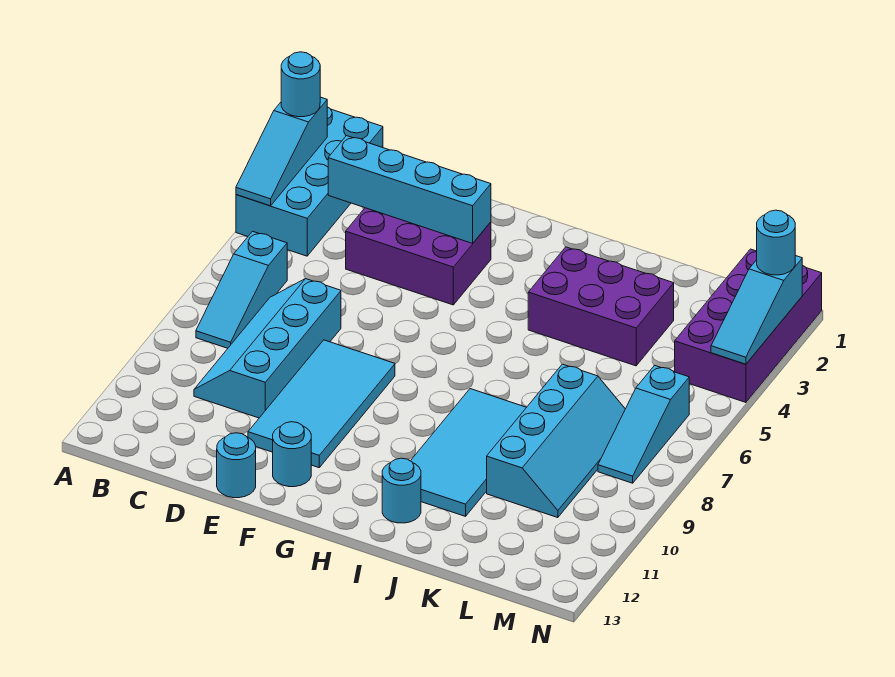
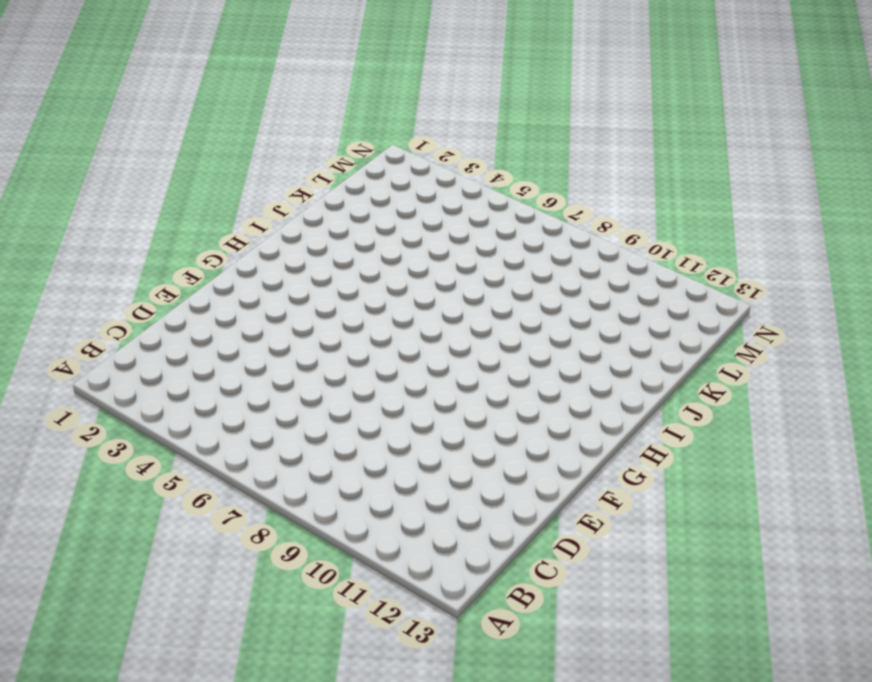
none -> cyan 2x4 brick [236,107,383,256]
none -> cyan 1x3 slope [196,231,287,348]
none -> cyan 2x4 slope [194,279,341,418]

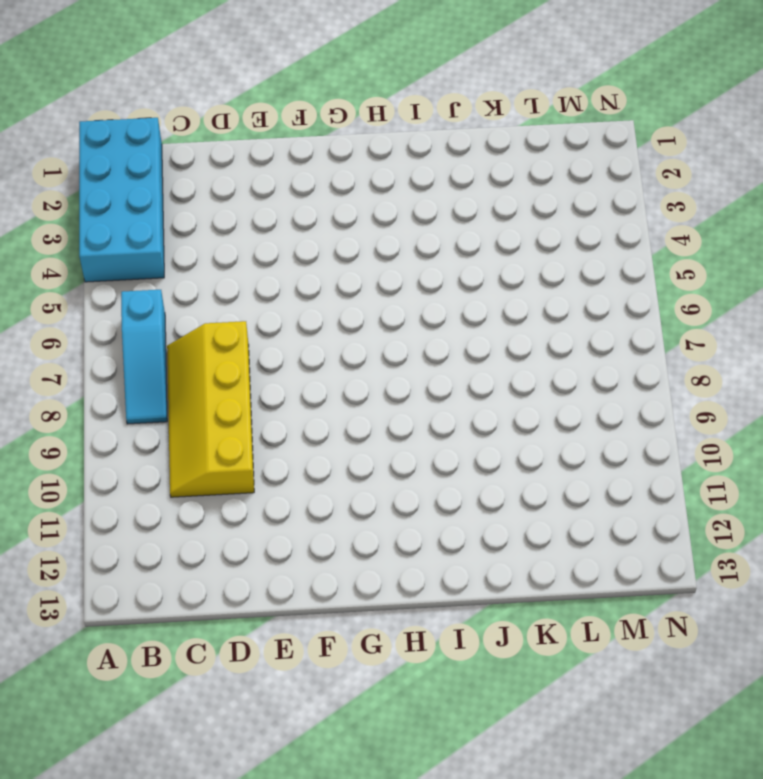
yellow 2x4 slope [167,321,254,497] -> cyan 2x4 slope [194,279,341,418]
none -> purple 2x3 brick [346,208,491,305]
none -> cyan 2x4 tile [248,340,395,468]
none -> cyan 1x1 round brick [217,433,256,498]

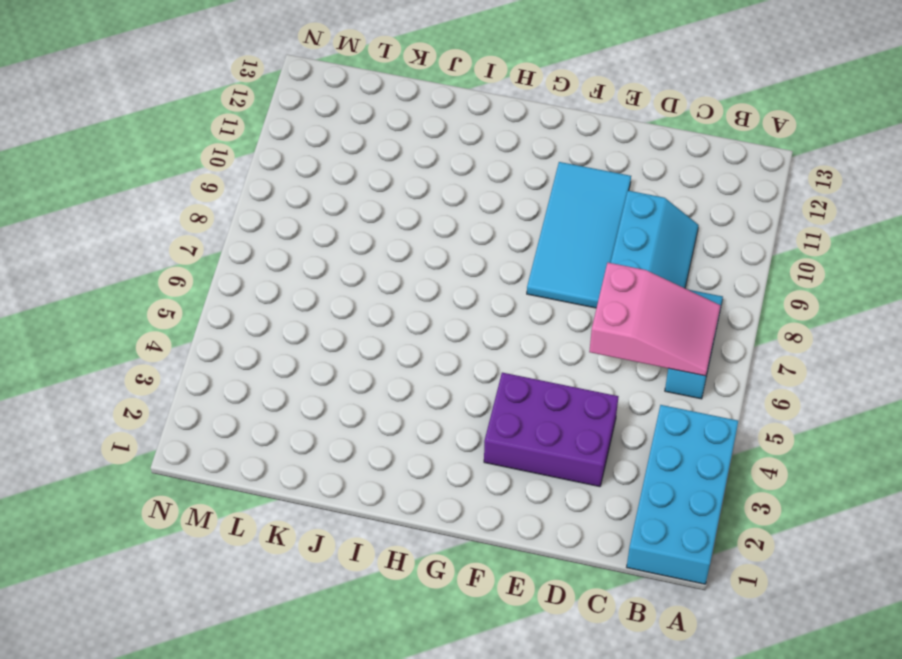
pink 2x3 slope [589,263,721,376] -> none
none -> cyan 1x1 round brick [217,433,256,498]
none -> cyan 1x1 round brick [273,422,311,487]
none -> purple 2x3 brick [528,247,674,366]

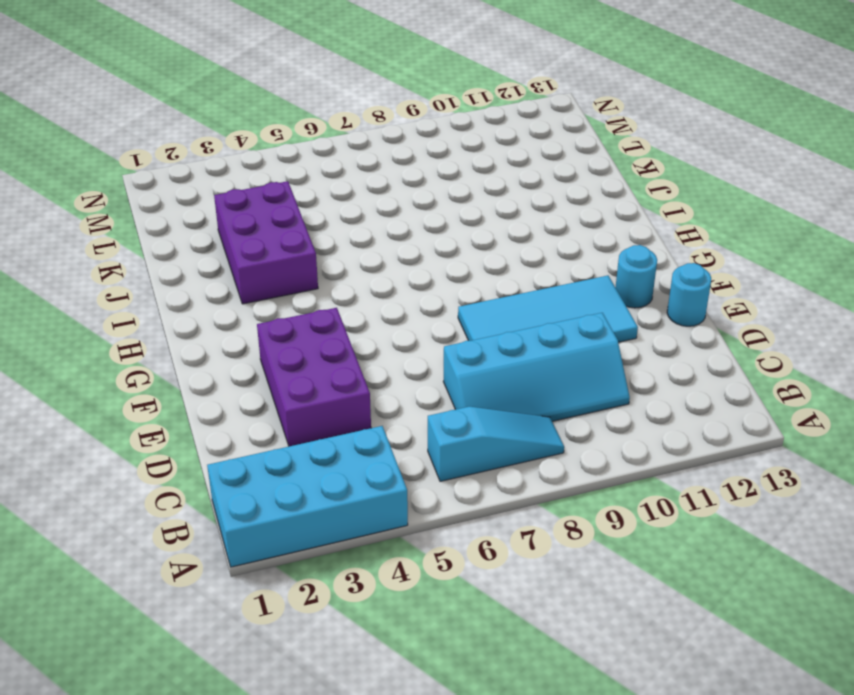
none -> cyan 2x4 tile [411,389,526,516]
none -> cyan 1x1 round brick [382,458,421,523]
none -> cyan 2x4 slope [487,364,625,518]

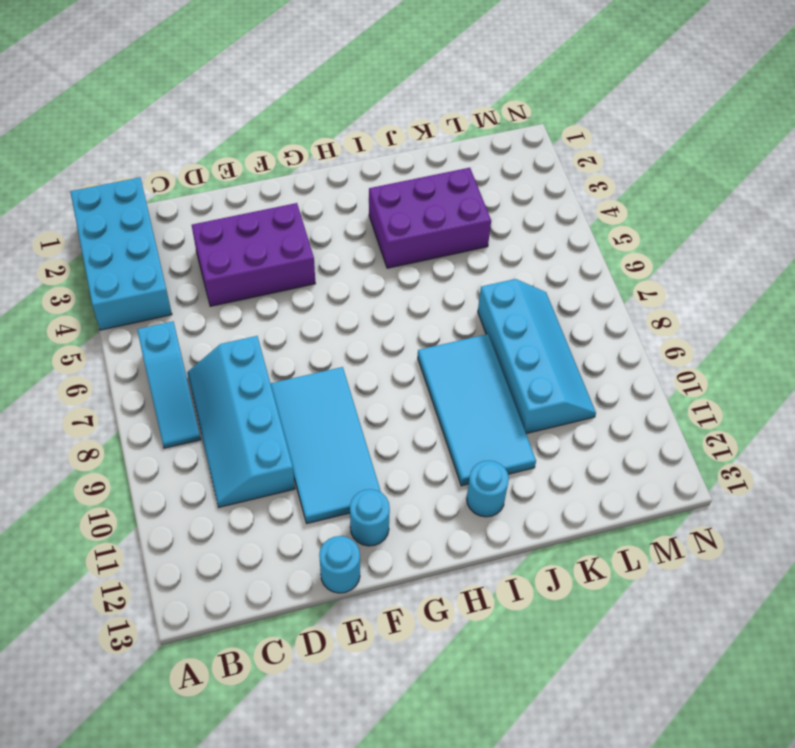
none -> purple 2x4 brick [675,249,822,402]
none -> cyan 1x3 slope [598,365,689,483]
none -> cyan 1x3 slope [236,97,327,206]

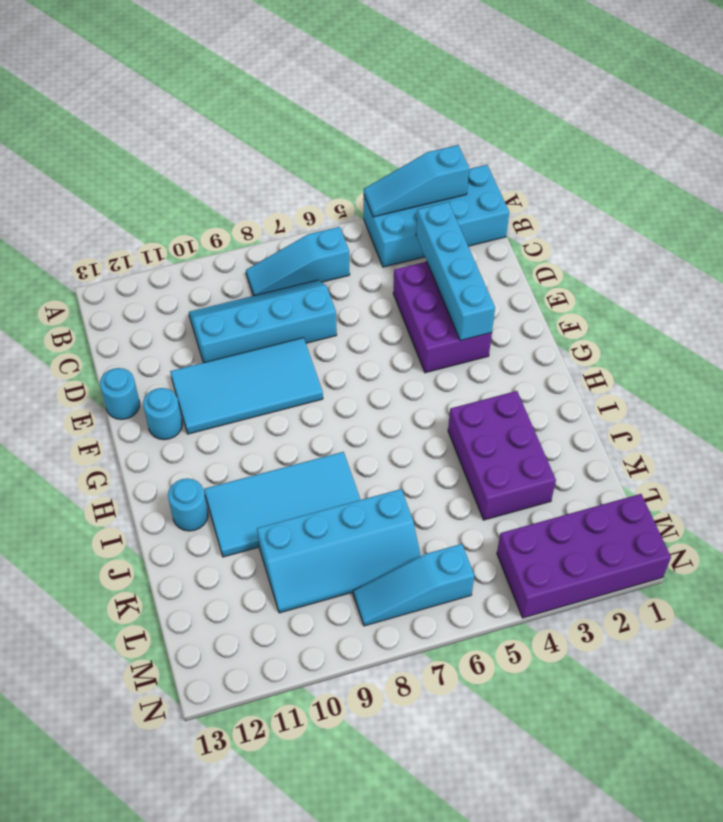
none -> cyan 1x3 slope [711,256,802,364]
none -> cyan 1x1 round brick [281,52,320,117]
none -> cyan 1x1 round brick [757,210,795,275]

